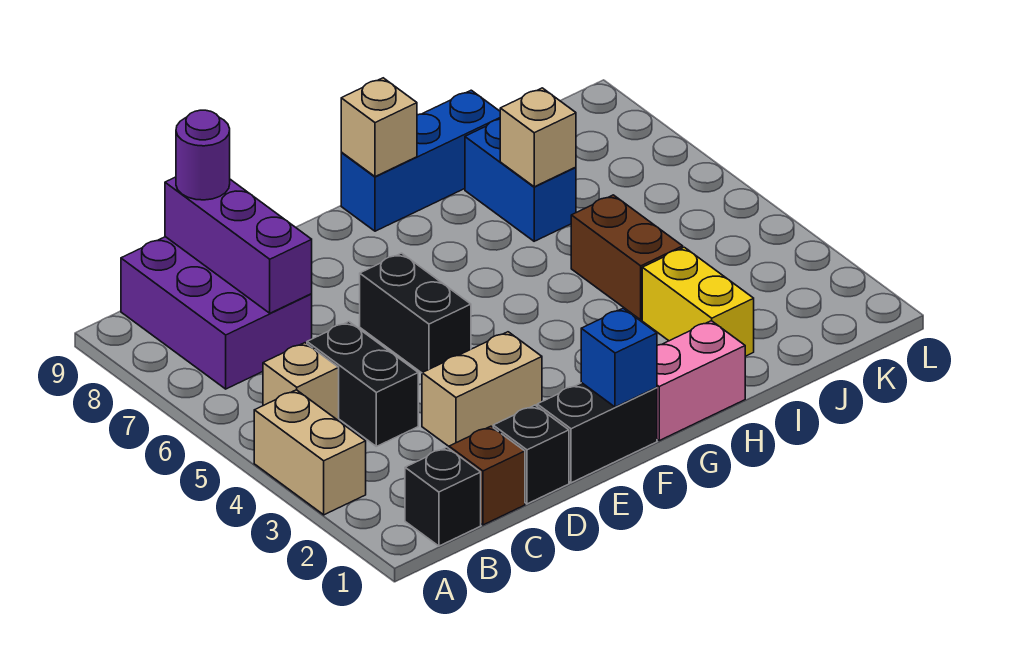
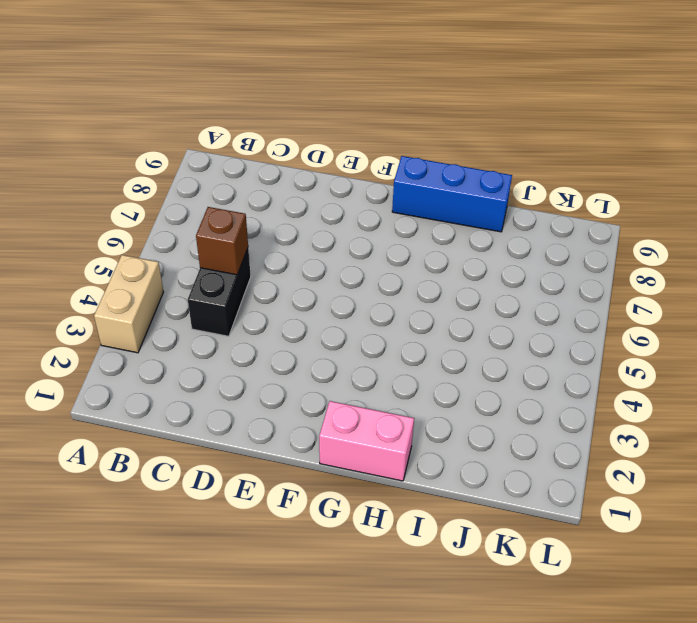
brown 1x1 brick [196,207,248,275] -> brown 1x1 brick moved to [449,426,525,525]
none -> black 1x1 brick [405,447,481,546]
none -> tan 1x1 brick [263,343,339,421]
none -> purple 2x3 brick [121,237,312,389]

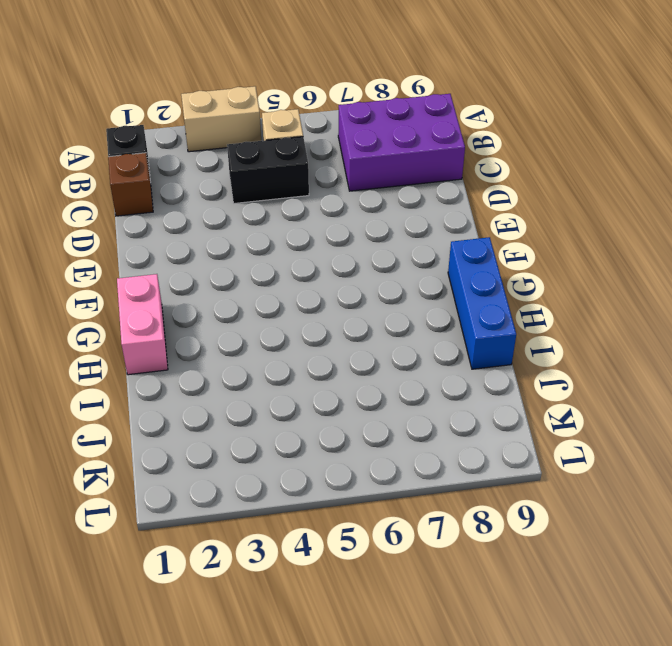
none -> black 1x1 brick [493,405,569,504]
none -> tan 1x2 brick [422,332,542,446]
none -> black 1x2 brick [537,383,657,483]

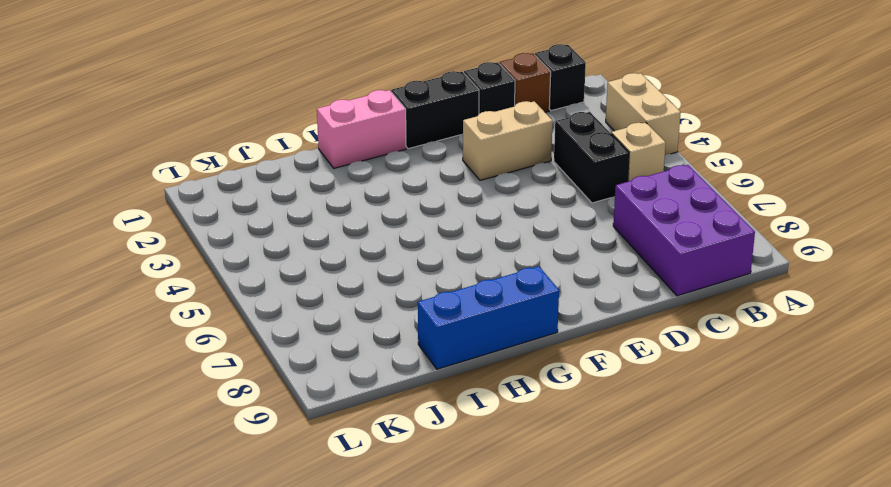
none -> black 1x2 brick [360,253,471,373]
none -> yellow 1x2 brick [642,247,754,356]
none -> brown 1x2 brick [571,195,683,320]

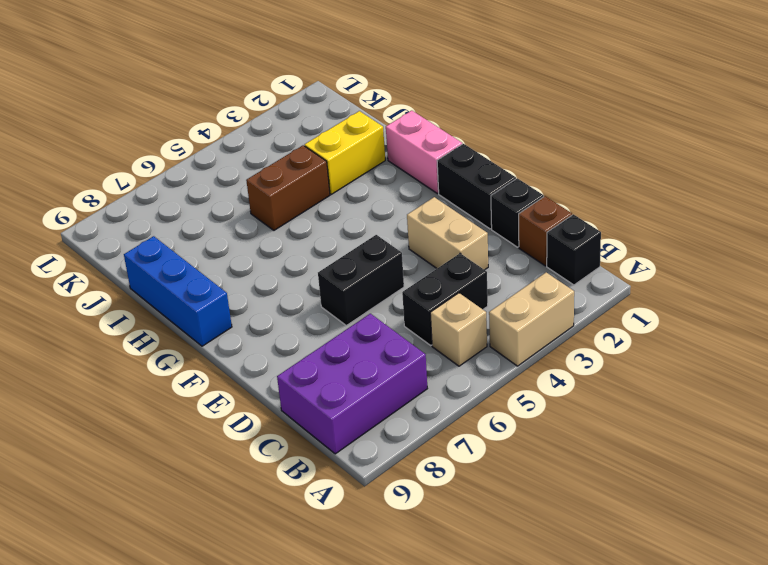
none -> blue 1x2 brick [465,119,576,241]
none -> purple 1x3 brick [165,177,312,313]
none -> blue 1x1 brick [581,308,657,407]

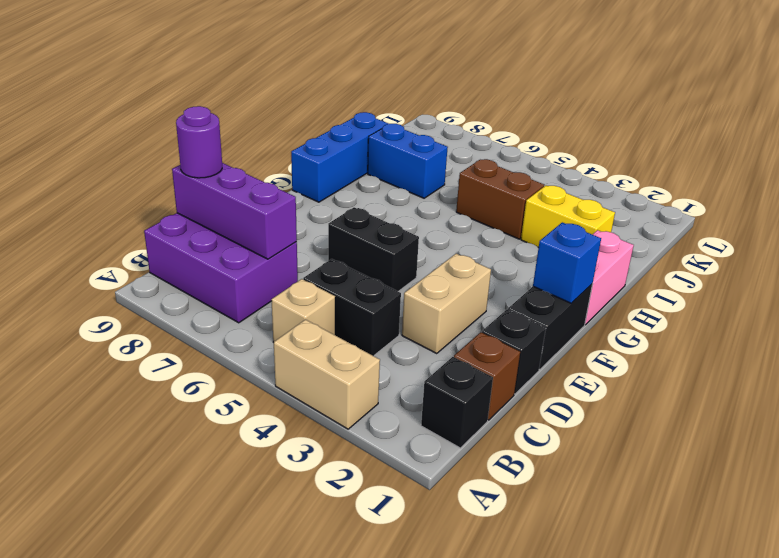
none -> tan 1x1 brick [341,78,417,177]
none -> tan 1x1 brick [500,88,576,187]

